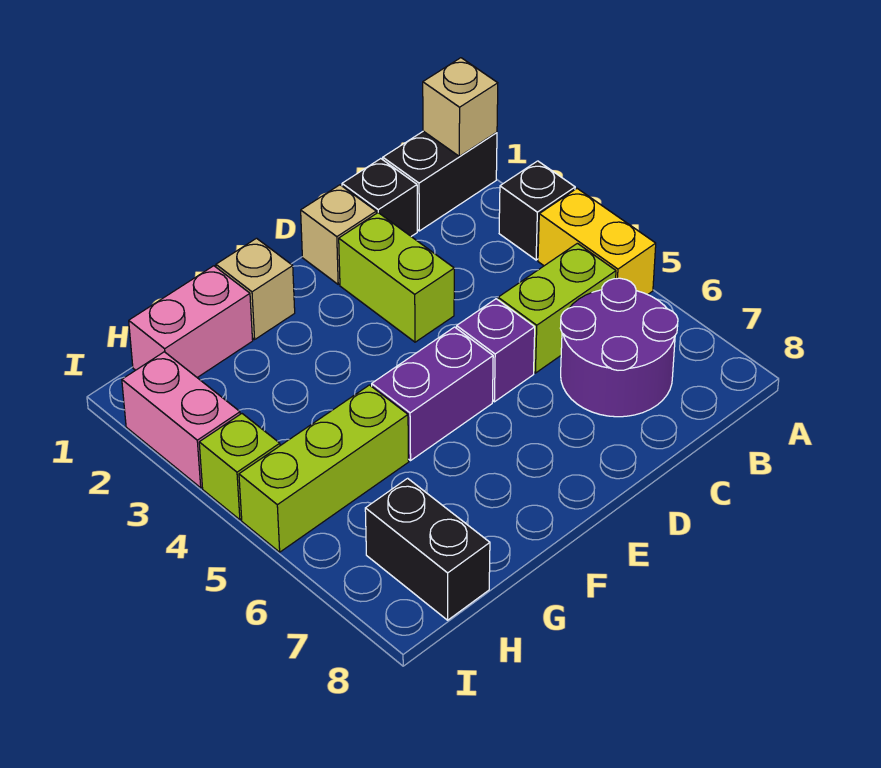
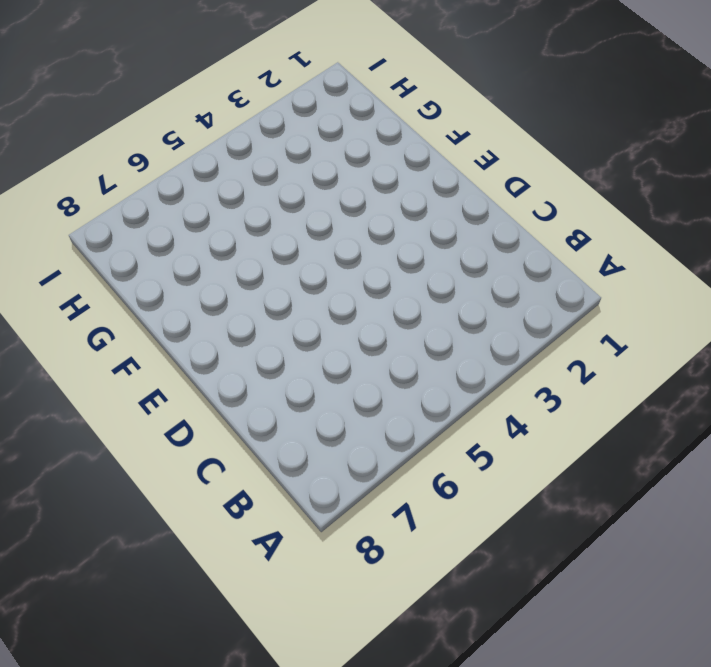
none -> black 1x2 brick [383,131,497,231]
none -> black 1x1 brick [499,161,575,260]
none -> yellow 1x2 brick [538,189,656,295]

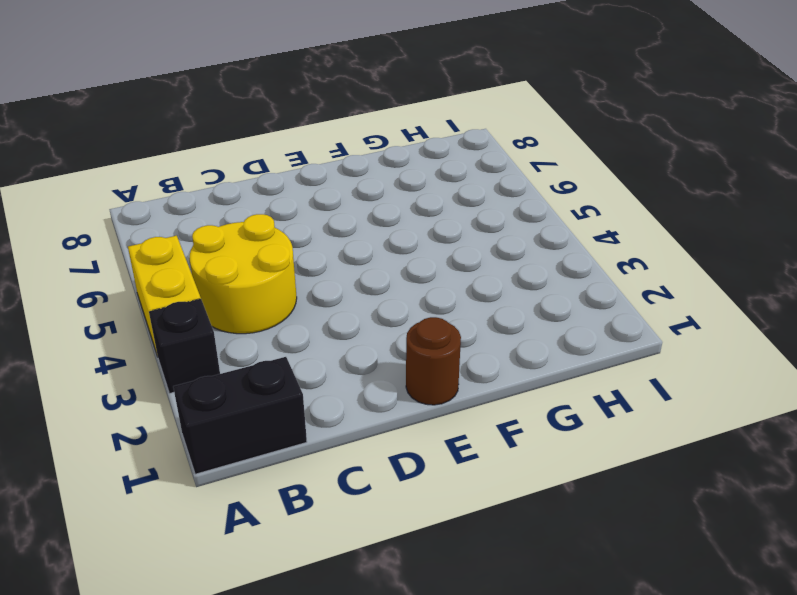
yellow 2x2 round brick [190,214,297,334] -> lime 1x2 brick [498,243,616,373]
brown 1x1 round brick [406,317,461,405] -> none
none -> purple 2x2 round brick [560,278,678,417]
none -> black 1x1 brick [342,159,417,236]
none -> tan 1x1 brick [301,185,376,284]

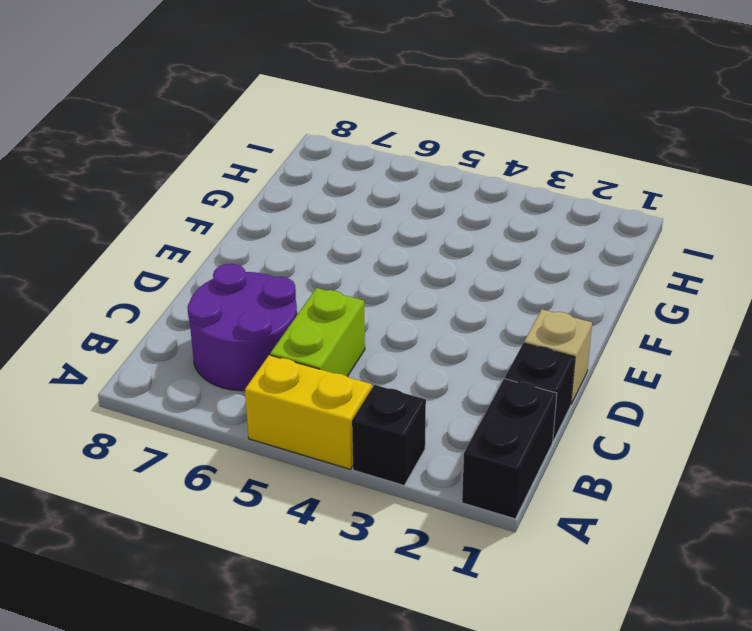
none -> lime 1x2 brick [339,213,454,342]
none -> purple 1x1 brick [457,299,535,402]
none -> purple 1x2 brick [372,327,493,460]

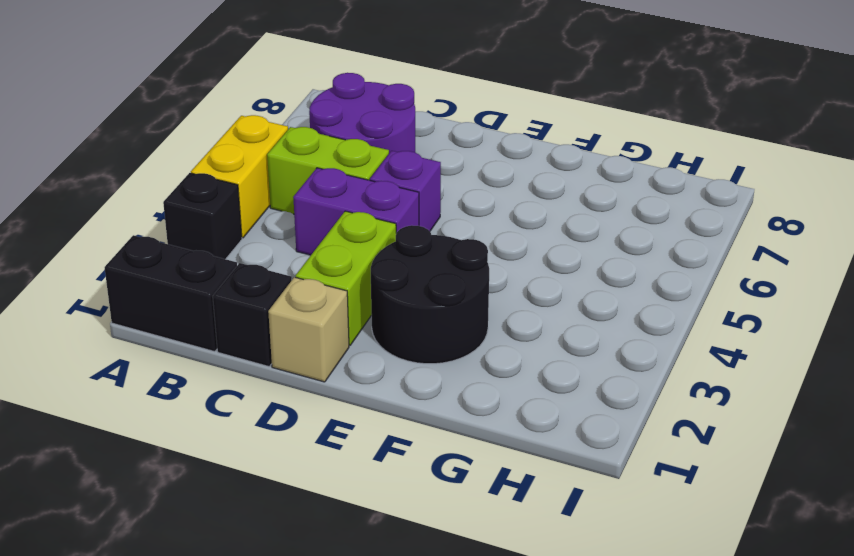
purple 1x2 brick [293,168,419,255] -> purple 1x2 brick moved to [372,327,493,460]
black 2x2 round brick [371,225,489,364] -> none
none -> tan 1x1 brick [216,238,295,340]
none -> pink 1x2 brick [129,266,253,378]
none -> lime 1x3 brick [239,385,409,552]

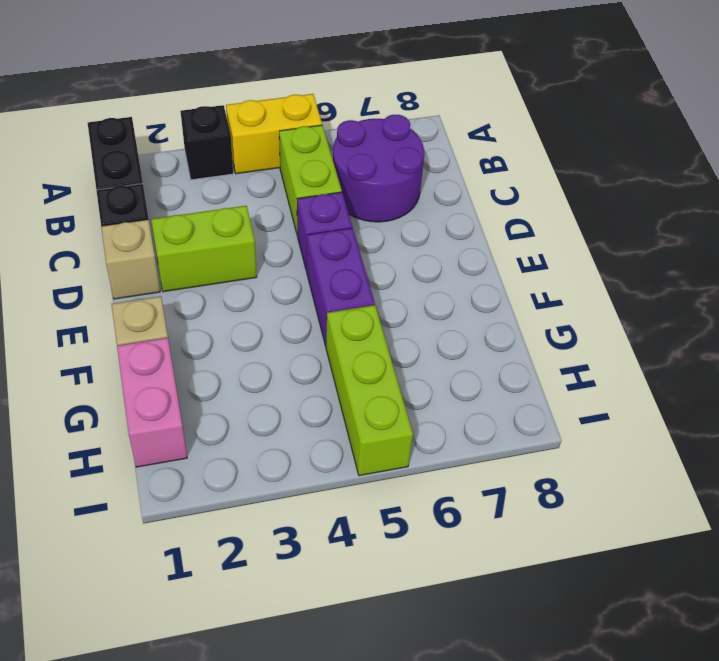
none -> black 1x2 brick [365,478,490,620]
none -> pink 1x2 brick [122,352,240,488]
none -> lime 1x1 brick [199,414,280,520]

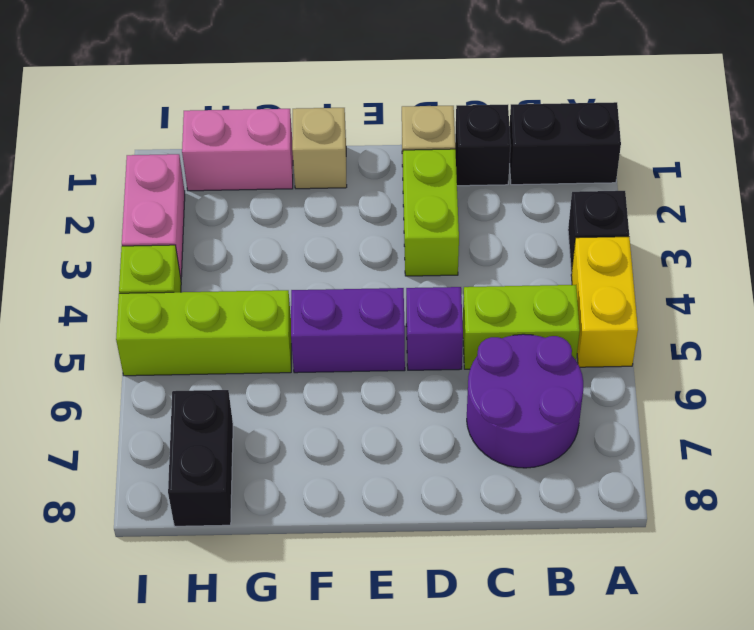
none -> tan 1x1 brick [423,58,498,156]

